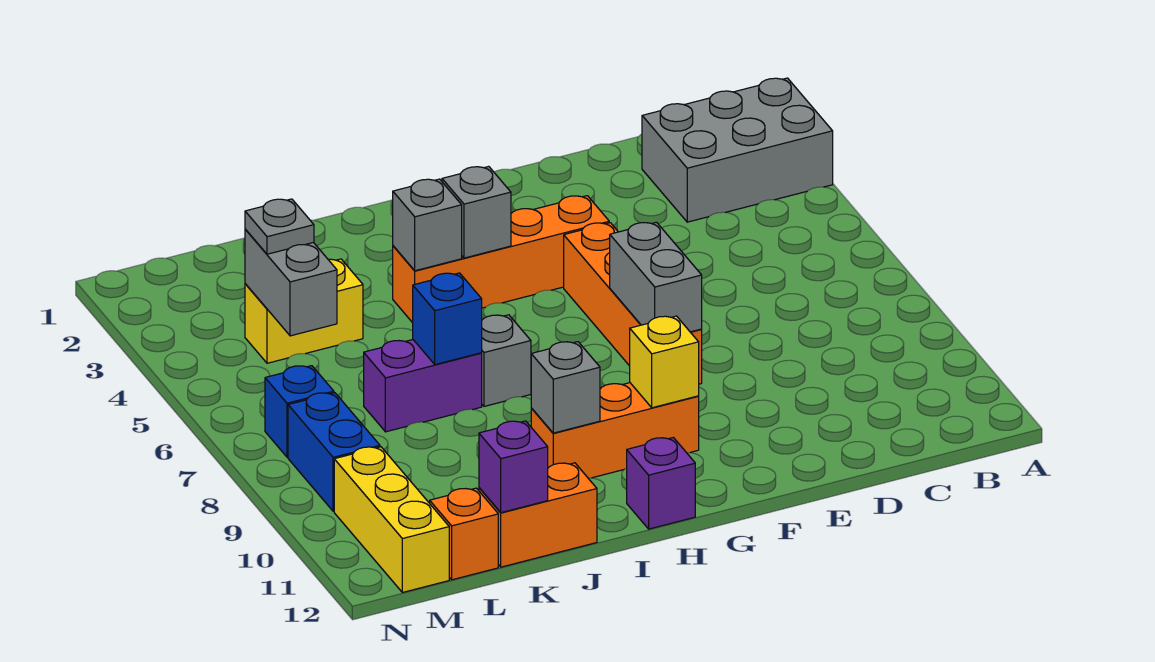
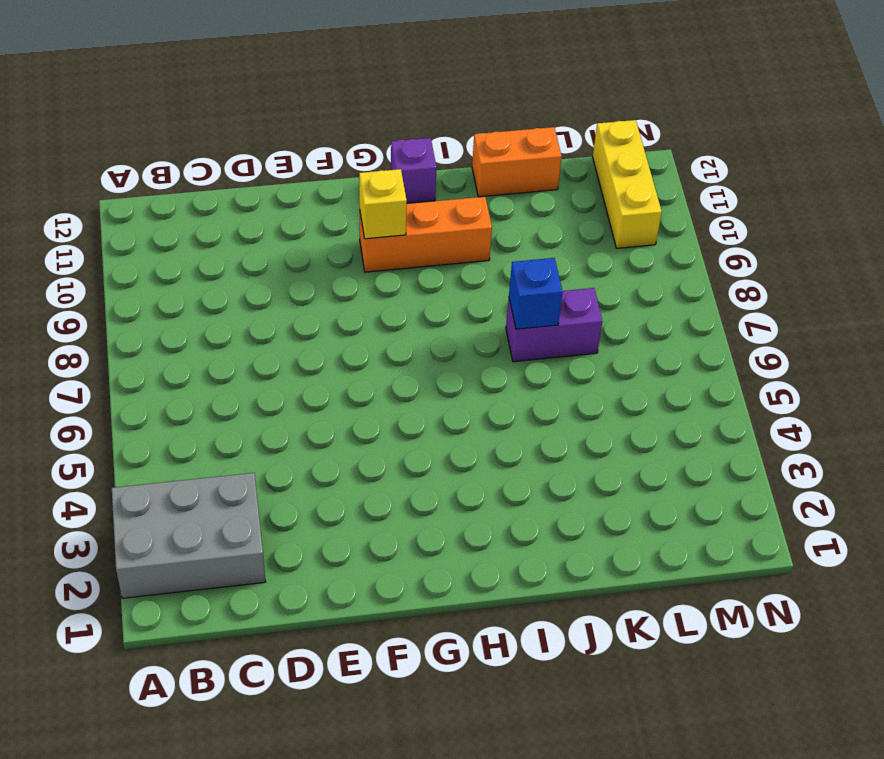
none -> orange 1x4 brick [393,196,609,323]
none -> orange 1x4 brick [564,223,702,384]
none -> grey 1x1 brick [482,315,531,406]

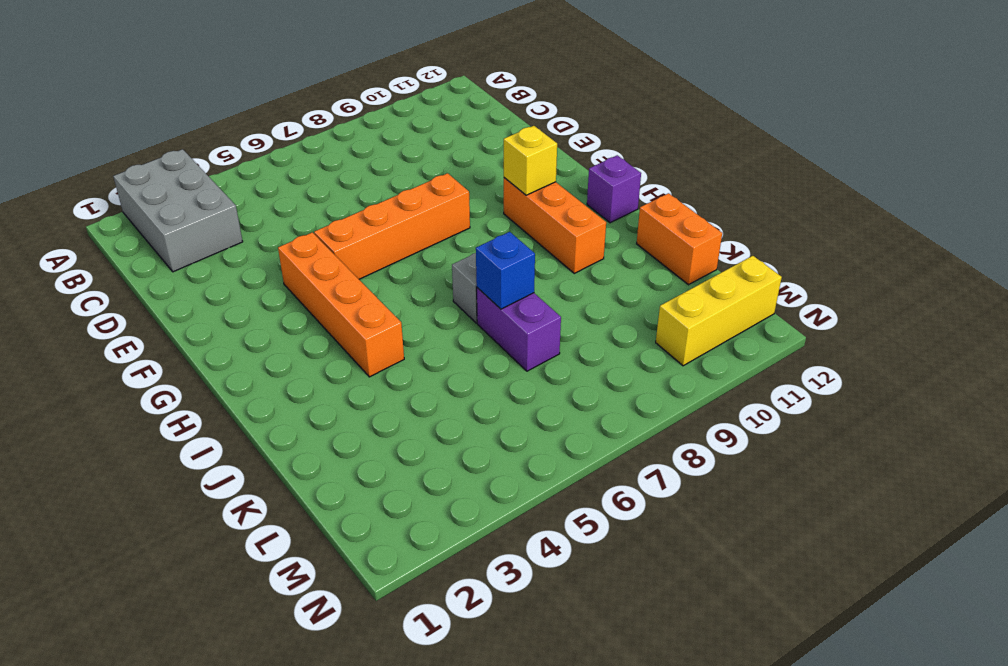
none -> yellow 1x2 brick [245,259,363,363]
none -> orange 1x1 brick [430,488,498,580]
none -> blue 1x1 brick [265,366,334,457]

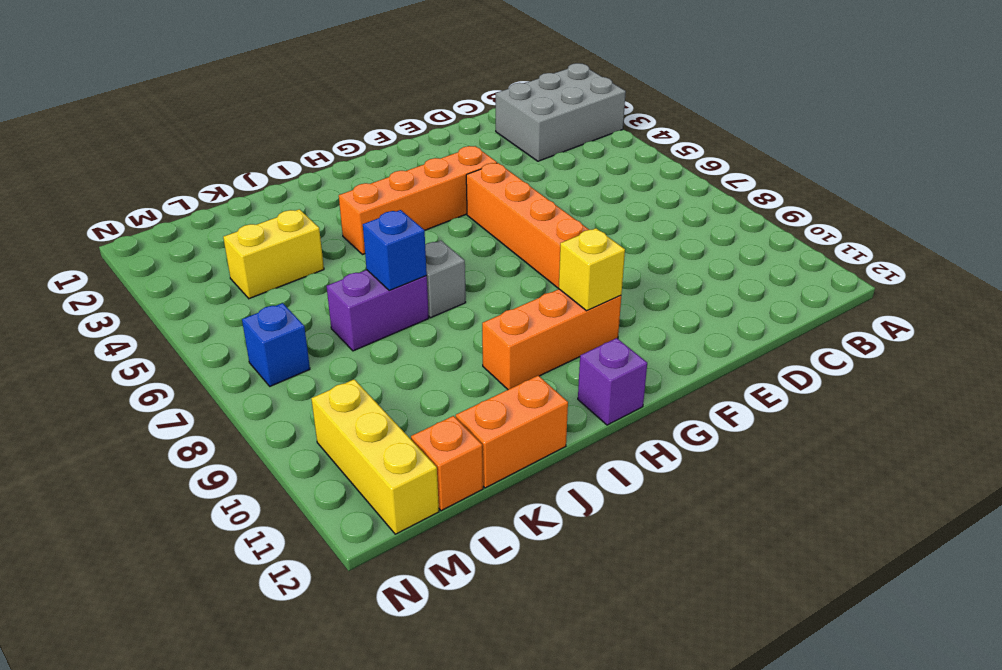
none -> blue 1x2 brick [288,393,380,511]
none -> grey 1x2 brick [610,222,702,332]
none -> grey 1x1 brick [442,166,511,258]

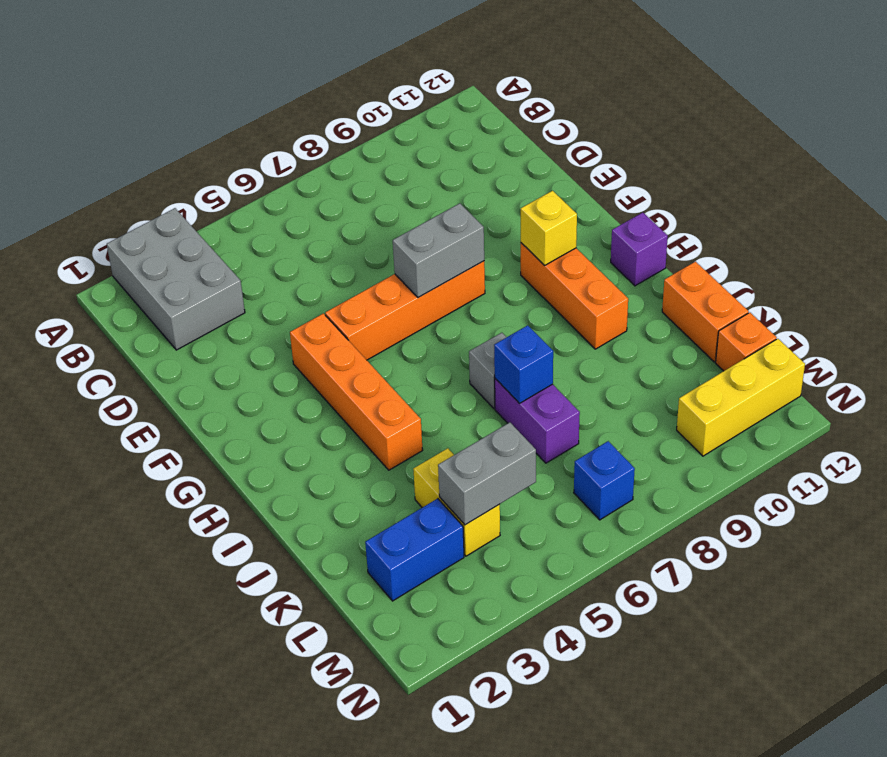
blue 1x2 brick [365,499,464,601] -> blue 1x2 brick moved to [288,393,380,511]
none -> grey 1x1 brick [442,166,511,258]
none -> grey 1x1 brick [393,179,462,271]
none -> grey 1x1 brick [531,342,600,433]

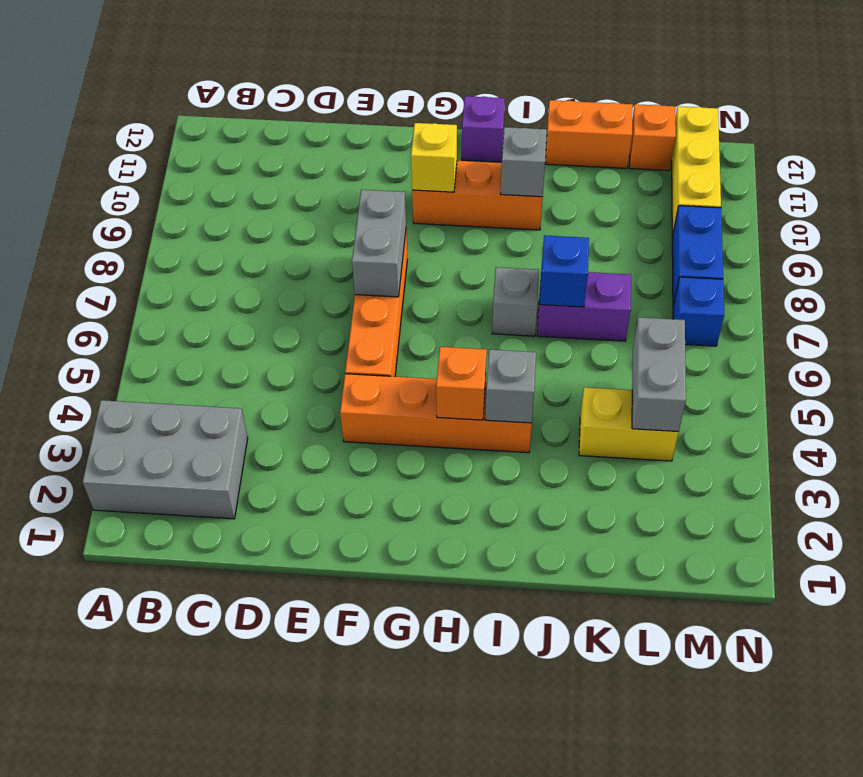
orange 1x1 brick [436,347,487,420] -> grey 1x1 brick [442,166,511,258]
none -> purple 1x1 brick [479,421,548,513]
none -> grey 1x1 plate [245,199,314,254]

